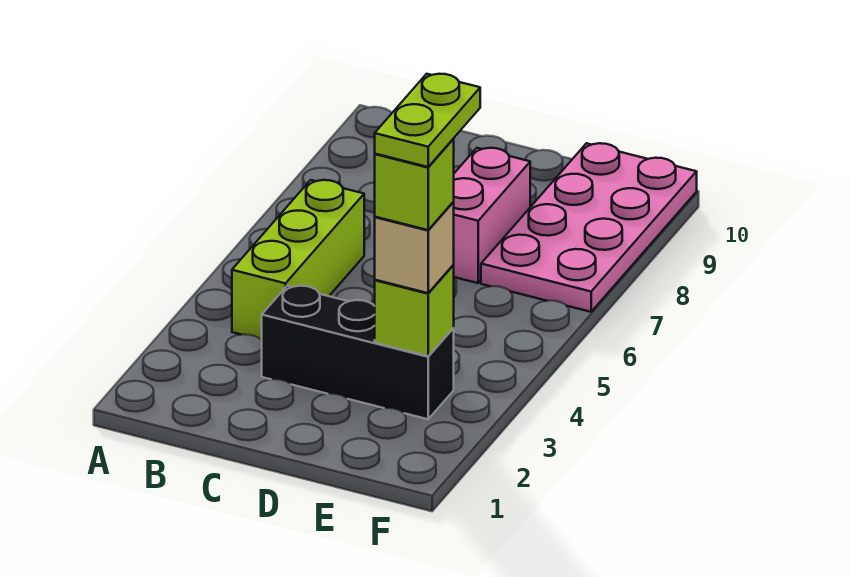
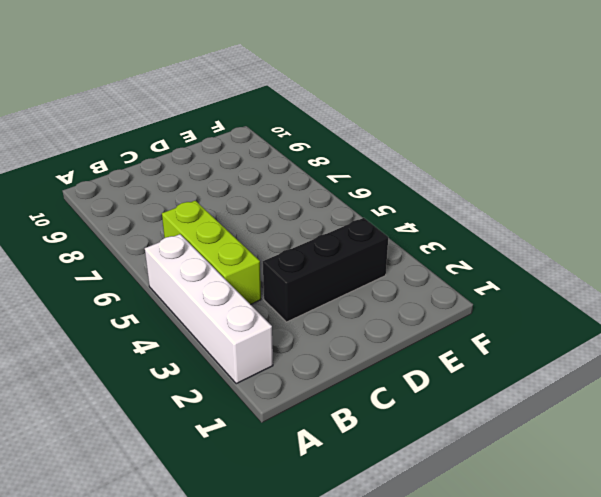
white 1x4 brick [145,234,273,384] -> none
none -> pink 1x2 brick [453,148,530,283]
none -> pink 2x4 plate [481,143,697,312]

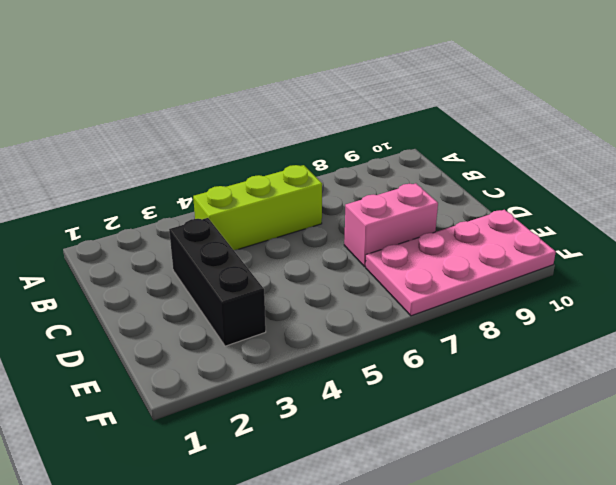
none -> lime 1x1 brick [375,265,454,356]
none -> tan 1x1 brick [375,202,454,293]

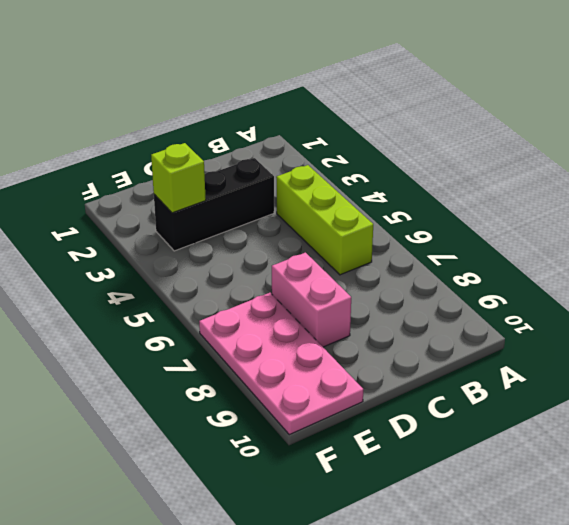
none -> tan 1x1 brick [375,202,454,293]
none -> lime 1x1 brick [375,139,454,230]

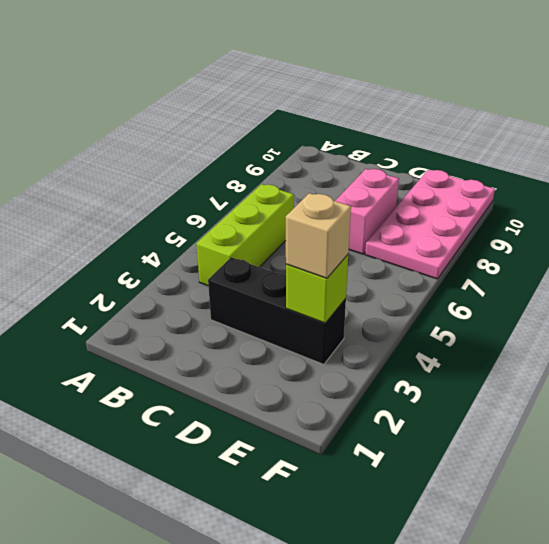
none -> lime 1x1 brick [375,139,454,230]
none -> lime 1x2 plate [375,74,480,167]

